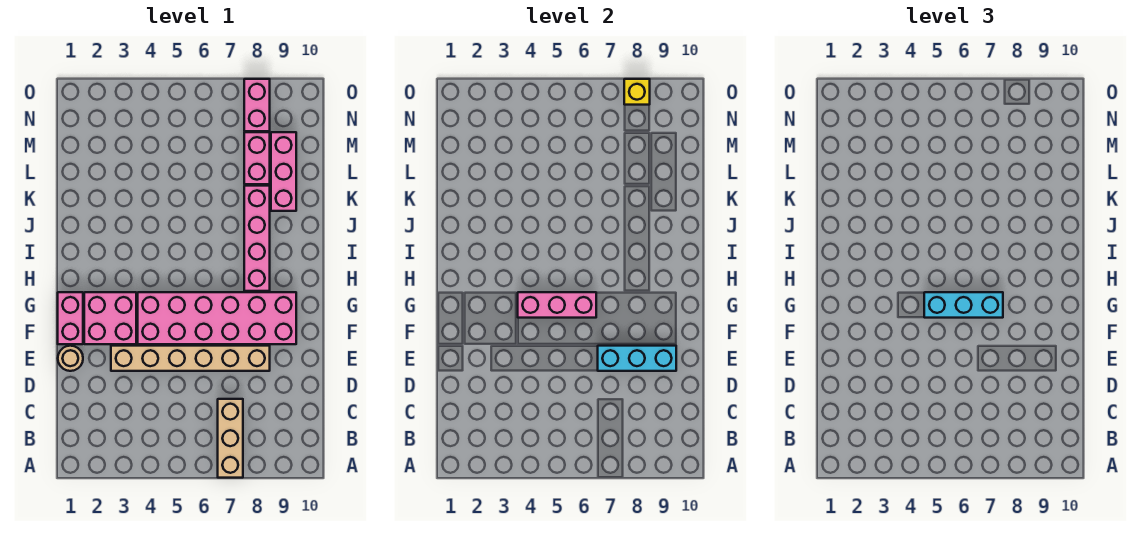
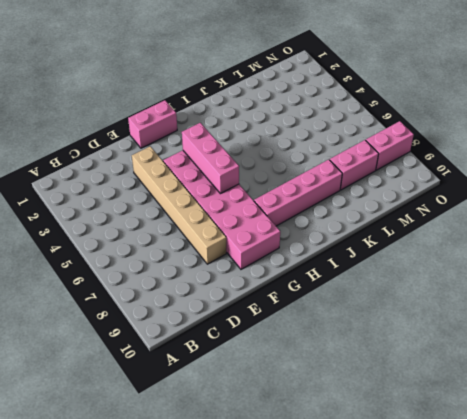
none -> tan 1x3 brick [218,399,243,478]
none -> tan 1x1 round brick [58,346,83,371]
none -> pink 2x2 brick [84,292,136,344]

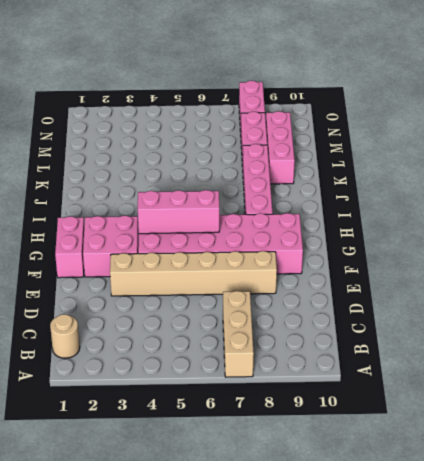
tan 1x1 round brick [50,314,80,358] -> tan 1x1 round brick moved to [58,346,83,371]
none -> cyan 1x3 brick [598,346,676,371]
none -> yellow 1x1 brick [624,79,650,105]
none -> cyan 1x3 brick [924,292,1003,318]

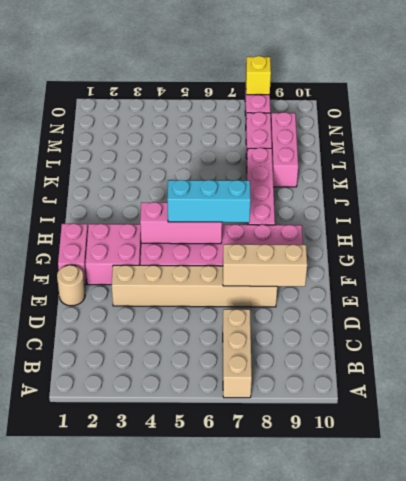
tan 1x3 brick [223,244,307,286] -> cyan 1x3 brick [598,346,676,371]

